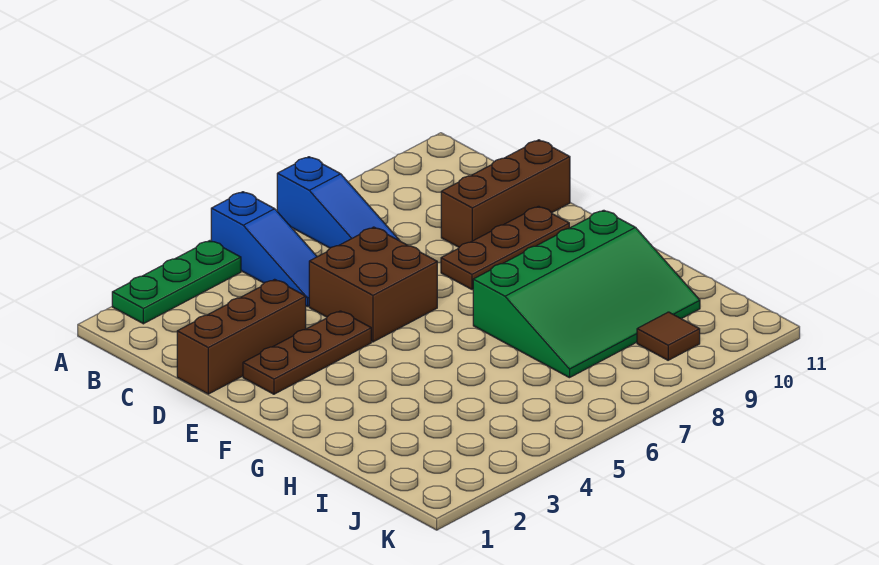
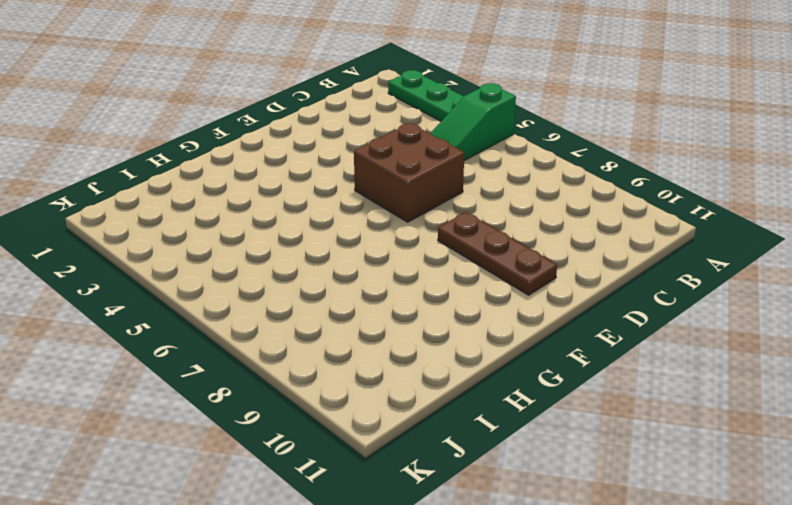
green 1x3 slope [430,83,516,161] -> blue 1x3 slope [211,192,317,306]
none -> blue 1x3 slope [277,157,400,248]
none -> brown 1x3 brick [177,279,306,394]

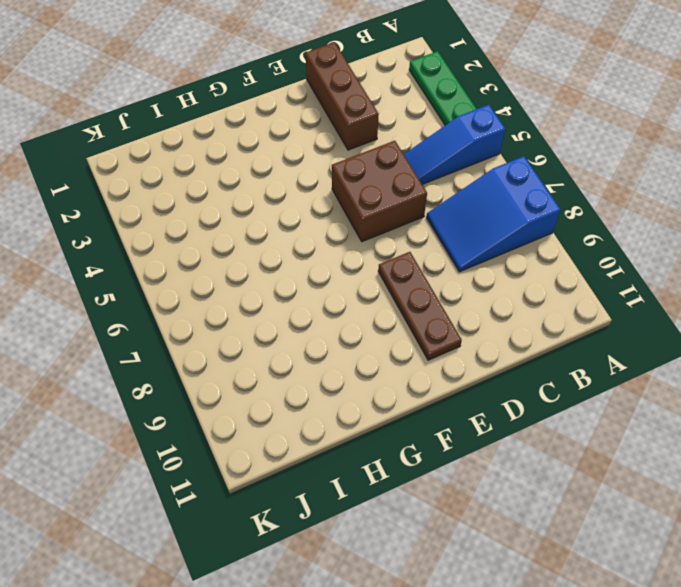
blue 2x3 slope [426,156,560,272] -> blue 1x3 slope [277,157,400,248]
none -> brown 1x3 brick [441,140,570,247]
none -> brown 1x3 plate [243,311,371,394]

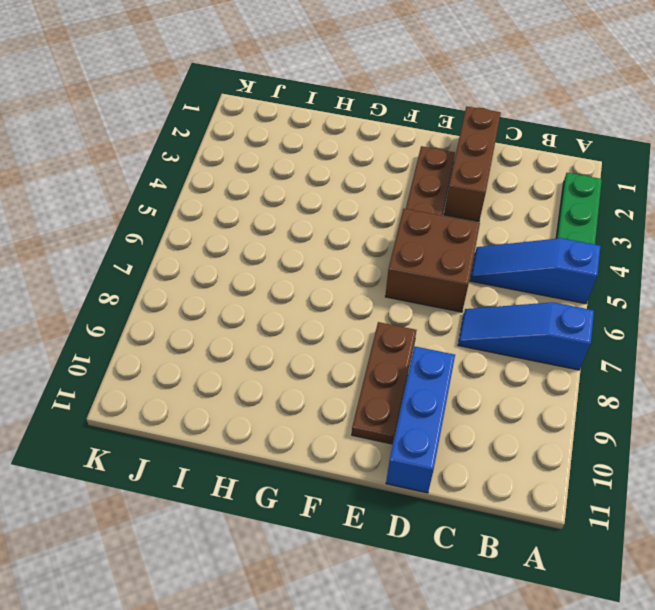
blue 1x3 brick [386,346,455,493] -> brown 1x3 brick [441,140,570,247]
none -> green 3x4 slope [473,210,700,378]
none -> brown 1x1 tile [637,312,700,360]

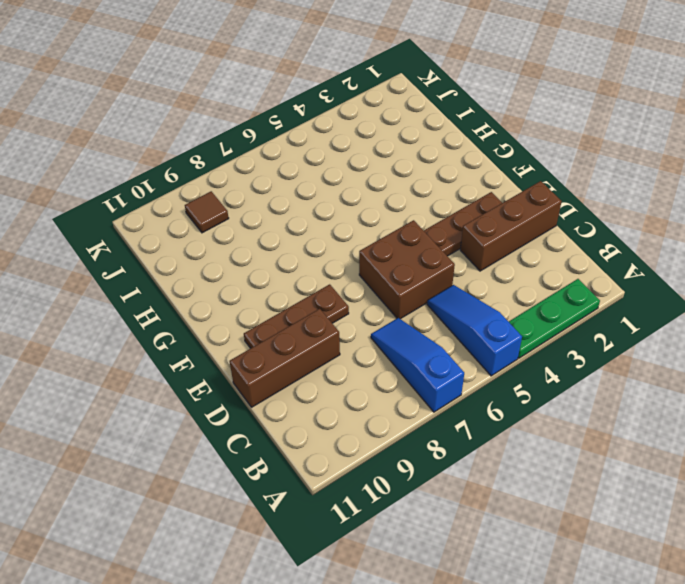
none -> green 3x4 slope [473,210,700,378]

